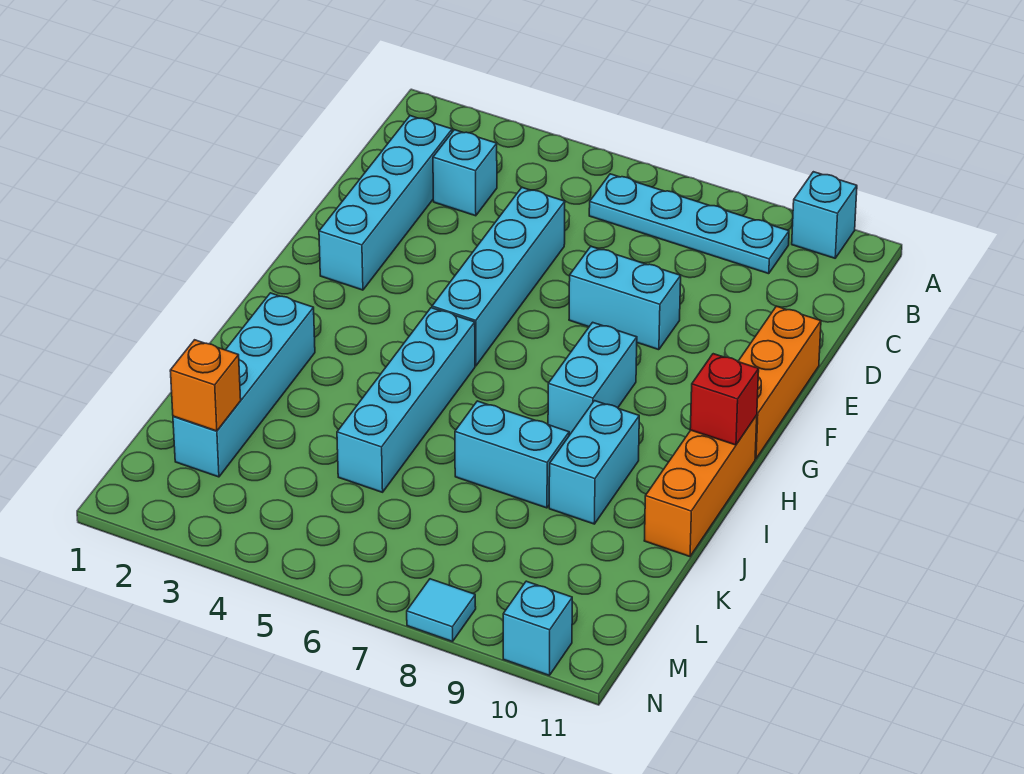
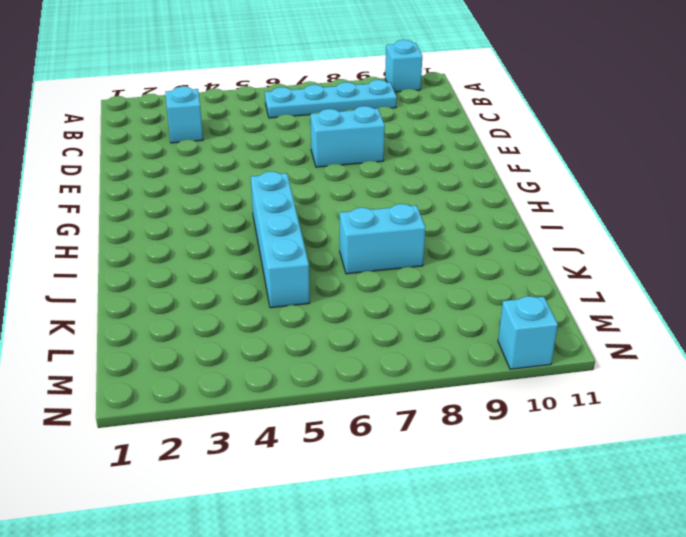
none -> cyan 1x4 brick [319,116,452,290]
none -> cyan 1x4 brick [432,188,565,366]
none -> orange 1x3 brick [738,306,821,459]

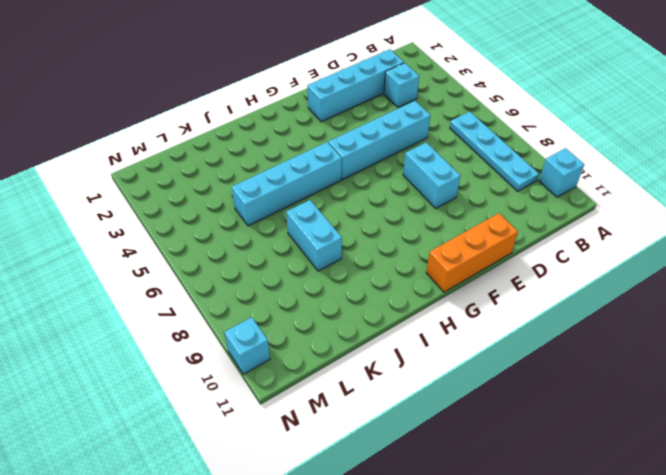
none -> cyan 1x2 brick [548,322,637,435]
none -> orange 1x3 brick [644,415,757,557]
none -> cyan 1x4 brick [173,293,315,477]

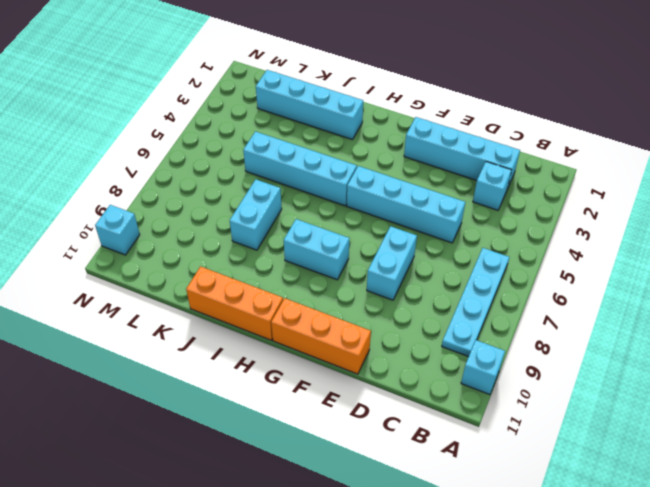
none -> cyan 1x2 brick [549,401,639,524]
none -> cyan 1x1 tile [407,579,476,642]
none -> red 1x1 brick [690,354,759,445]

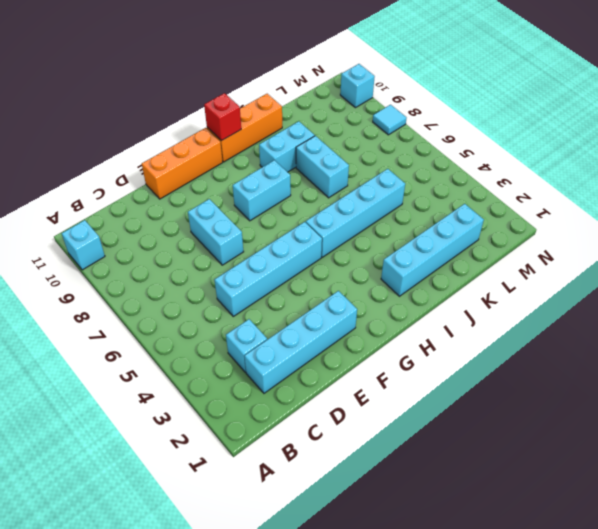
none -> cyan 1x4 plate [589,174,789,274]
none -> orange 1x1 brick [170,340,241,431]

